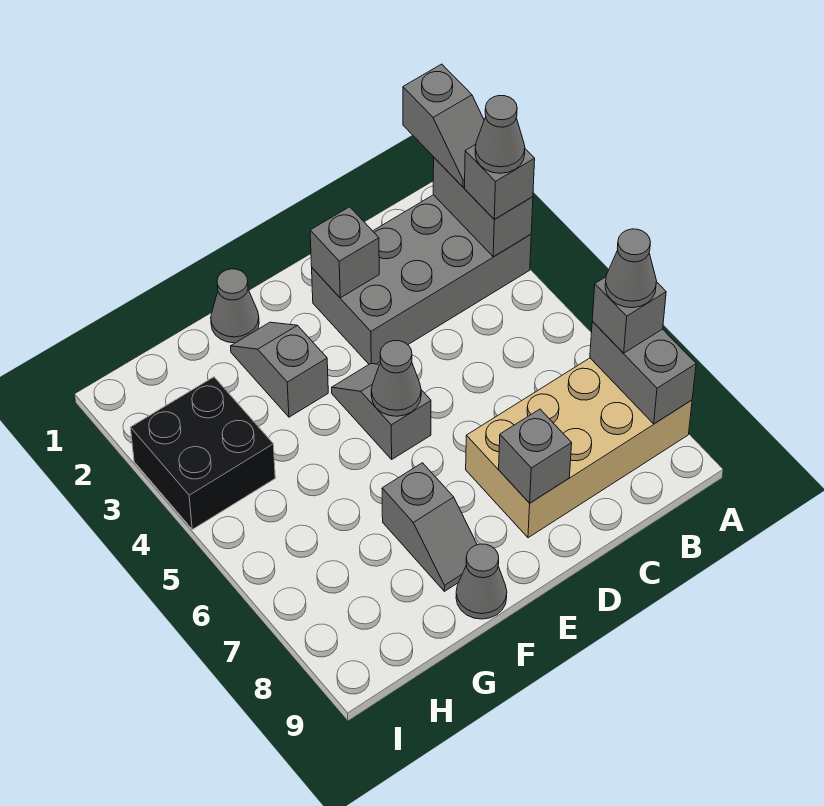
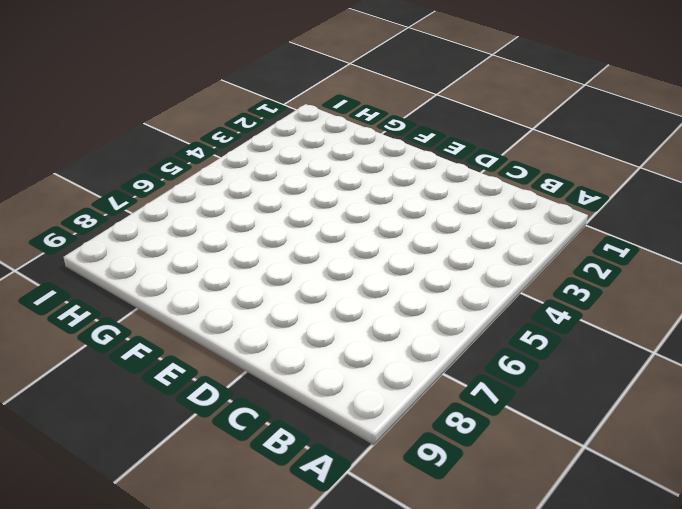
none -> grey 2x4 brick [312,195,531,364]
none -> tan 2x4 brick [466,358,692,538]
none -> grey 1x2 slope [332,363,431,459]

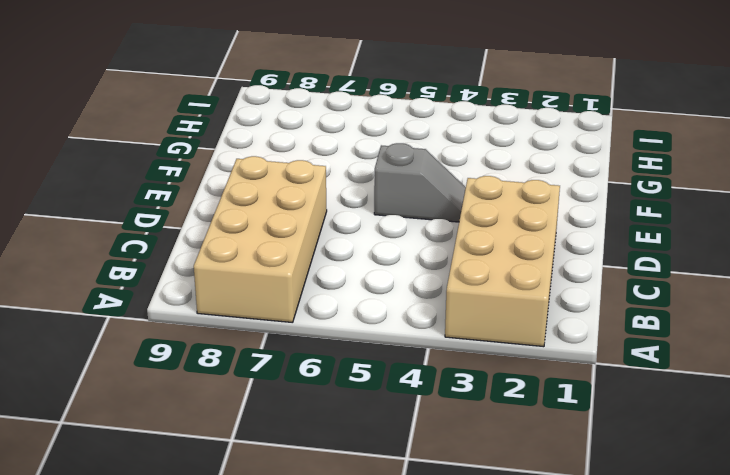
tan 2x4 brick [445,176,560,347] -> grey 2x4 brick [312,195,531,364]
none -> grey 1x1 cone [211,269,259,343]
none -> grey 1x2 slope [231,322,328,417]
none -> grey 1x2 slope [382,463,477,591]

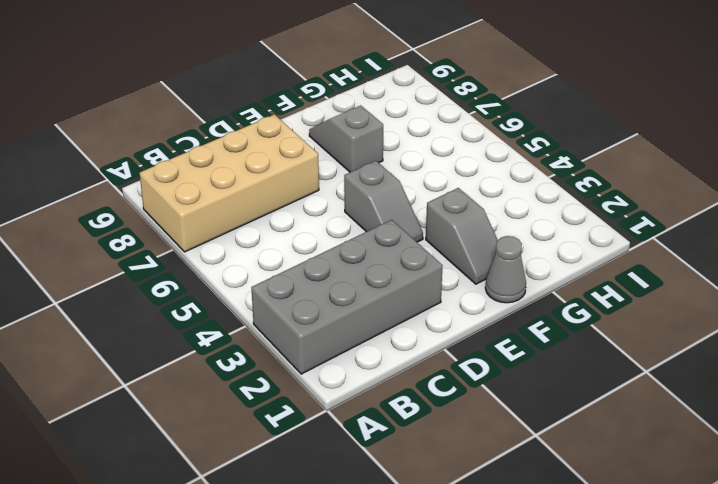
none -> grey 1x1 cone [456,544,507,619]
none -> black 2x2 brick [130,377,275,529]
none -> grey 1x2 brick [433,158,533,257]

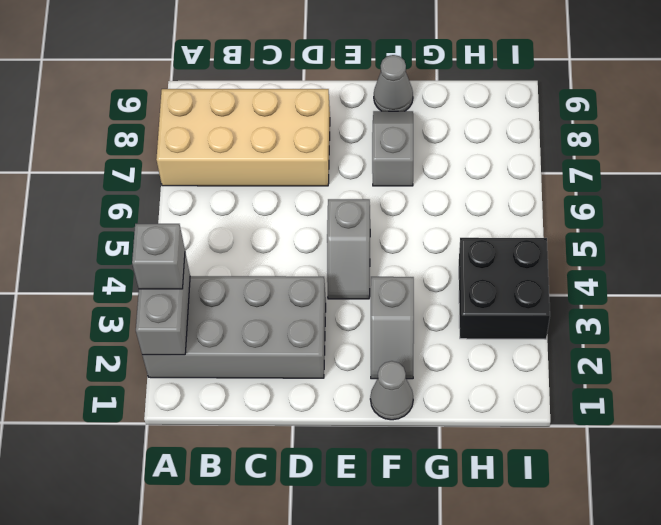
none -> grey 1x2 brick [590,322,696,424]
none -> grey 1x1 brick [310,207,379,298]
none -> grey 1x1 brick [499,409,572,503]

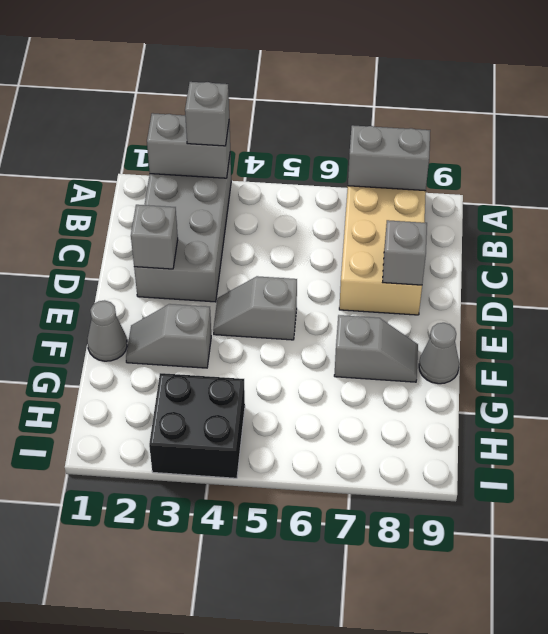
none -> grey 1x1 cone [371,341,421,416]
none -> grey 1x2 slope [403,64,484,187]
none -> grey 1x1 brick [592,277,666,353]

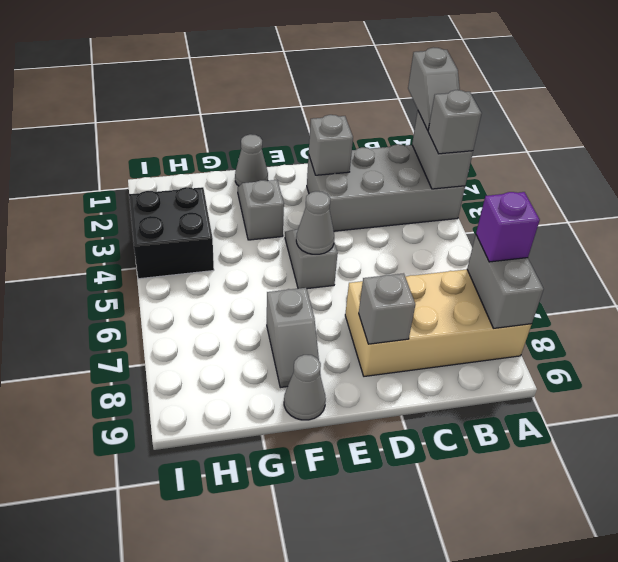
purple 1x1 brick [476,192,540,262] -> grey 1x1 brick [592,277,666,353]
none -> grey 1x1 cone [475,96,525,173]
none -> grey 1x1 cone [605,229,656,308]

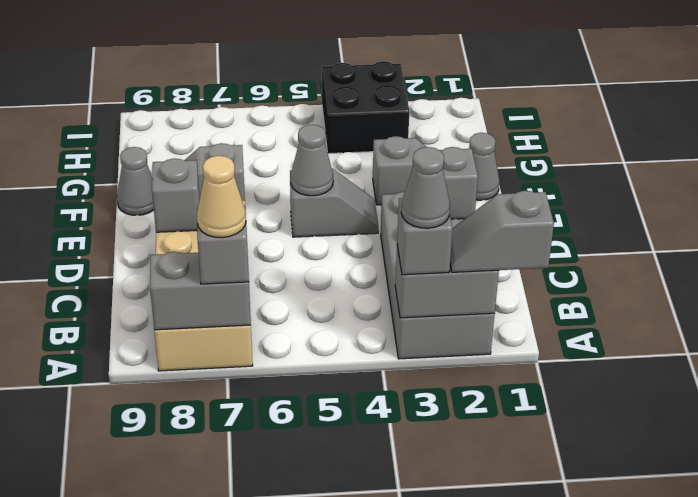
tan 1x1 cone [197,156,246,238] -> grey 1x1 cone [605,229,656,308]

